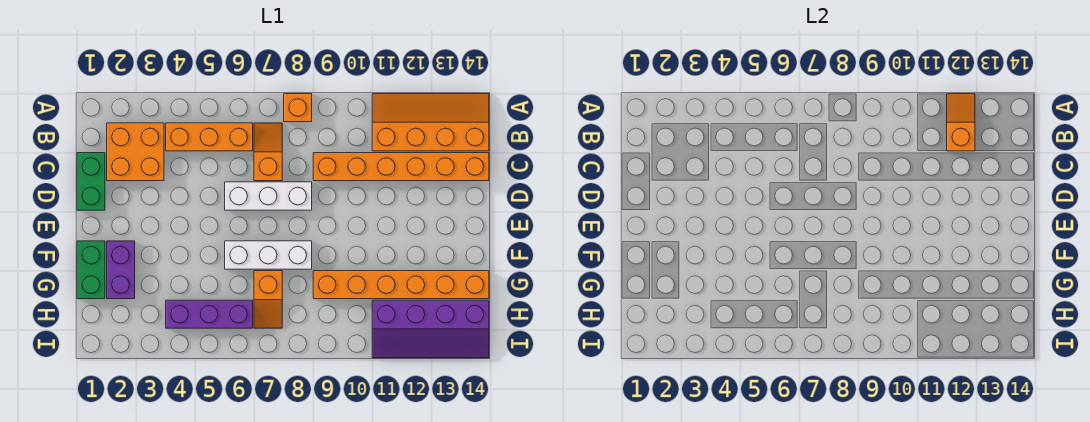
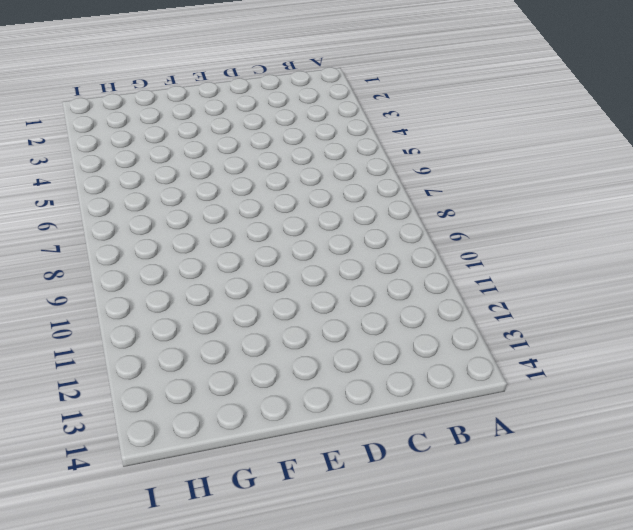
none -> orange 1x1 brick [284,94,312,122]
none -> orange 2x4 slope [372,94,489,151]
none -> orange 2x2 brick [107,123,164,181]

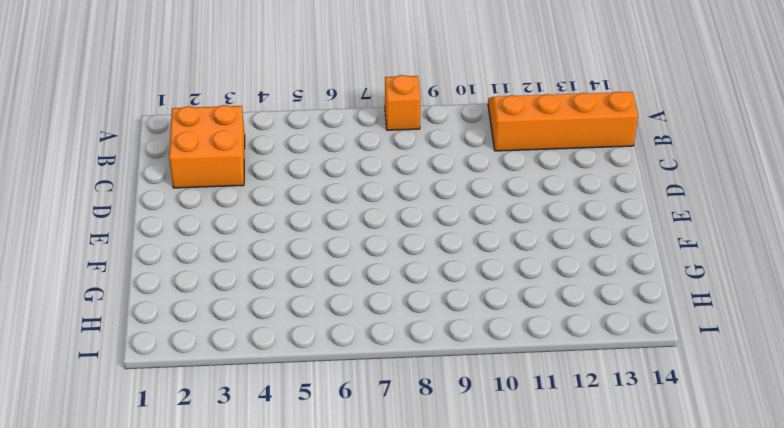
none -> orange 1x3 brick [166,123,253,151]
none -> orange 1x2 slope [254,123,282,181]
none -> green 1x2 brick [77,153,105,210]

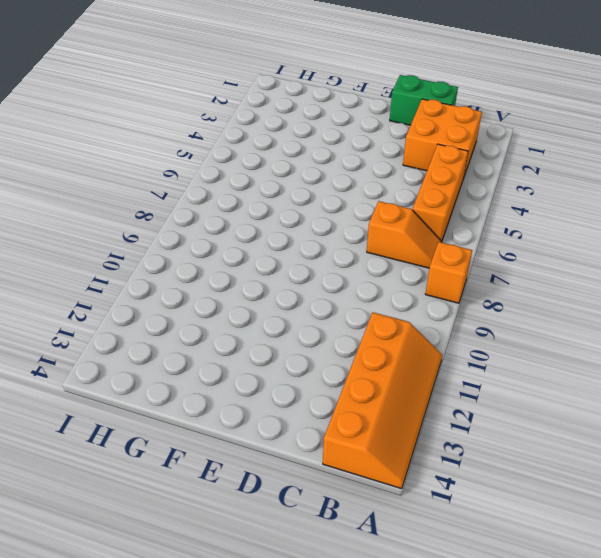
none -> orange 1x6 brick [313,153,489,181]
none -> white 1x3 brick [225,182,312,210]
none -> green 1x2 brick [77,241,105,299]

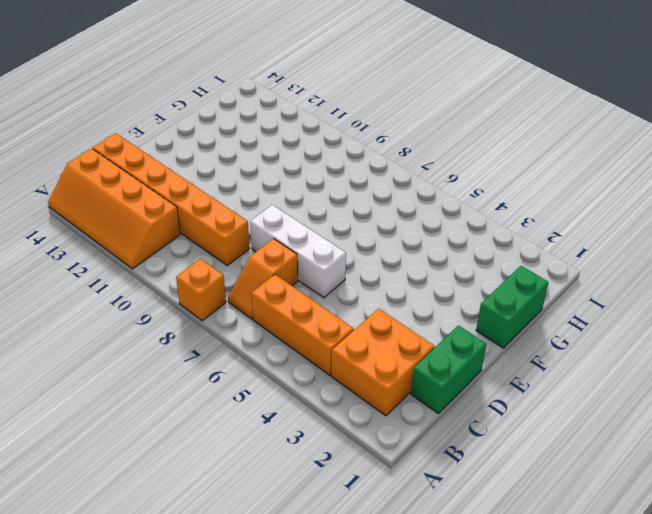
none -> purple 1x2 brick [107,241,135,299]
none -> white 1x3 brick [225,241,312,269]
none -> orange 1x2 slope [254,271,282,328]

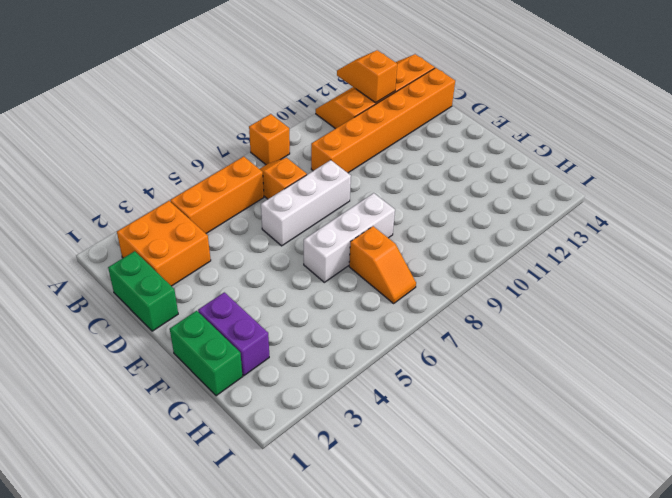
none -> orange 1x6 brick [313,271,489,299]
none -> purple 1x3 brick [166,300,253,328]
none -> purple 2x4 slope [372,300,489,358]

